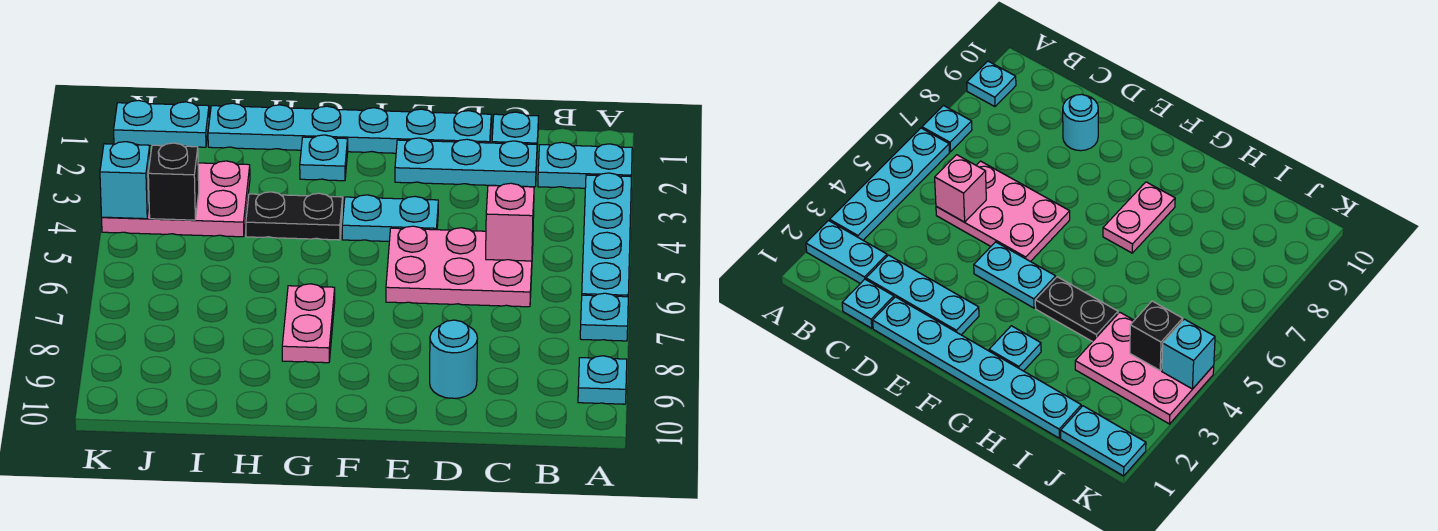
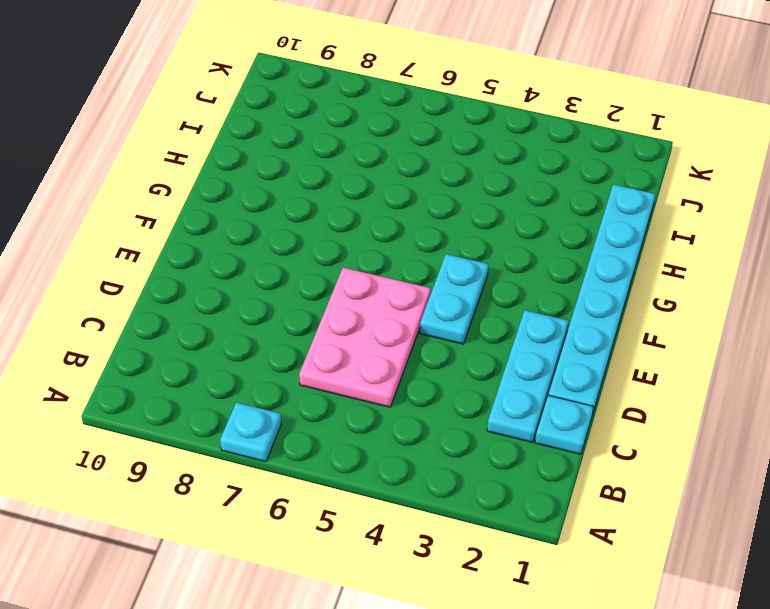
none -> cyan 1x2 plate [538,142,632,188]
none -> cyan 1x4 plate [582,173,631,297]
none -> cyan 1x1 plate [578,356,627,404]

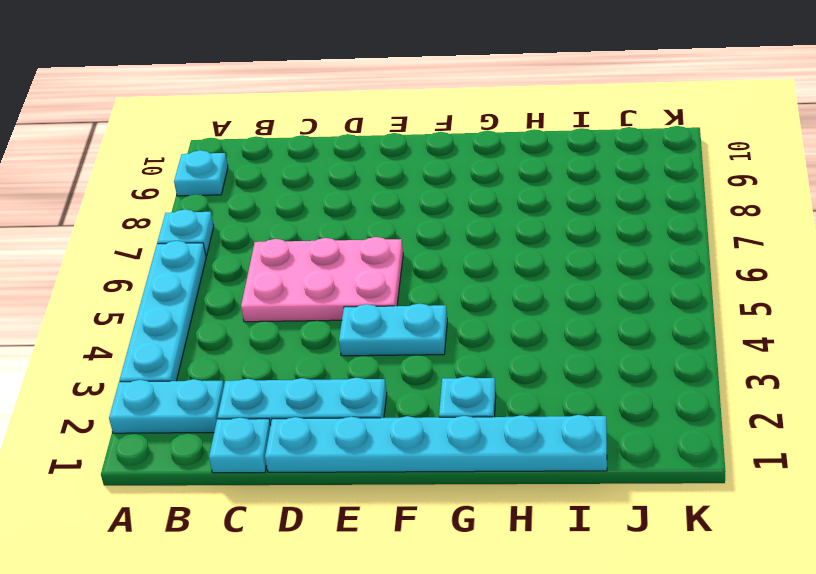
none -> cyan 1x1 round brick [430,320,478,398]
none -> black 1x2 plate [246,192,342,240]
none -> pink 1x2 plate [282,284,335,363]

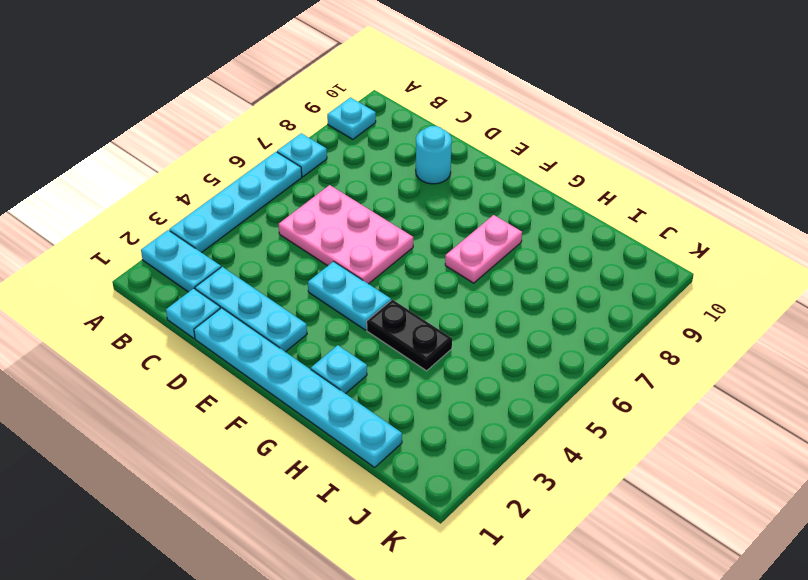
none -> pink 2x3 plate [102,161,250,237]
none -> cyan 1x2 plate [114,100,209,147]
none -> pink 1x1 brick [486,183,534,261]

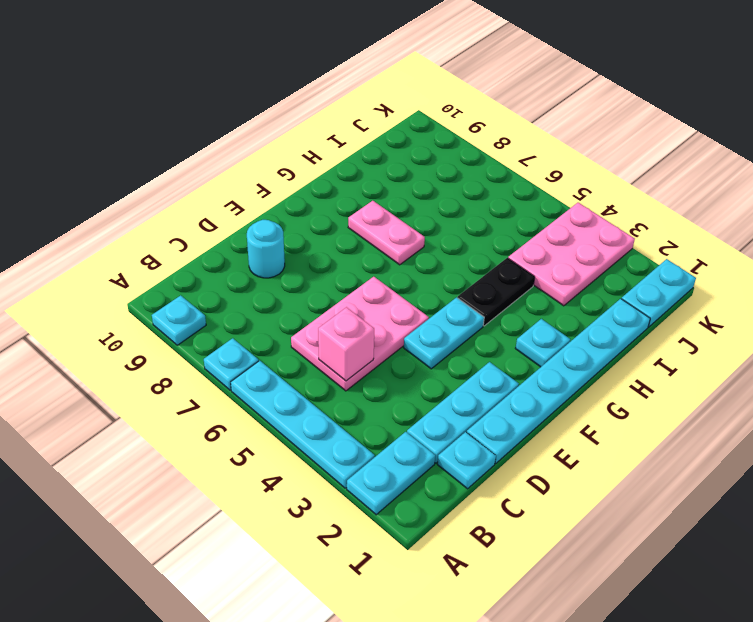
none -> black 1x1 brick [148,143,199,220]
none -> cyan 1x1 brick [100,142,150,219]

